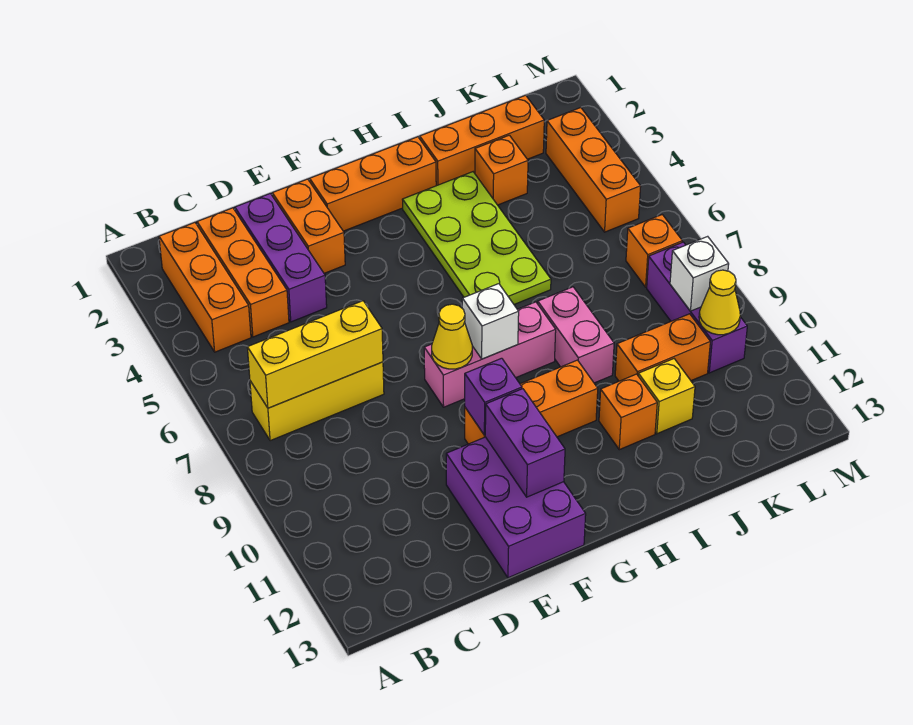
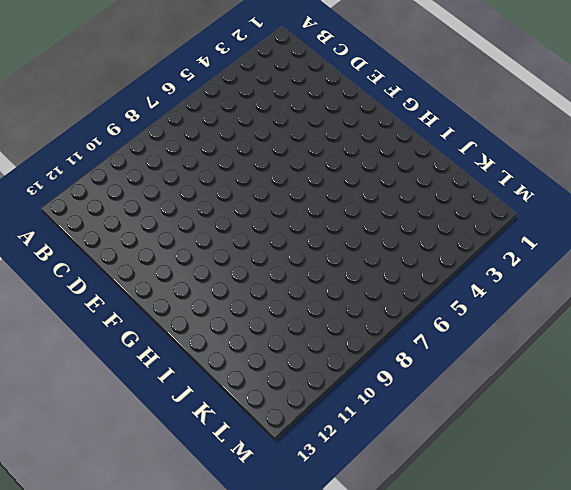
none -> orange 1x3 brick [159,223,251,352]
none -> yellow 1x3 brick [250,362,384,441]
none -> orange 1x3 brick [197,208,289,337]

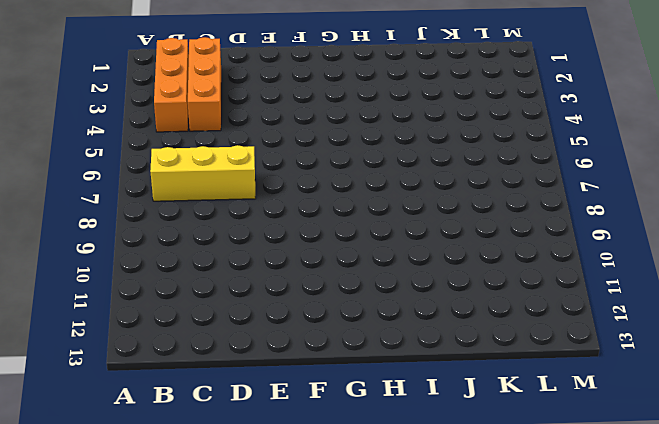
none -> purple 1x3 brick [235,193,327,322]
none -> orange 1x2 brick [272,179,345,273]
none -> purple 2x3 brick [446,437,586,578]

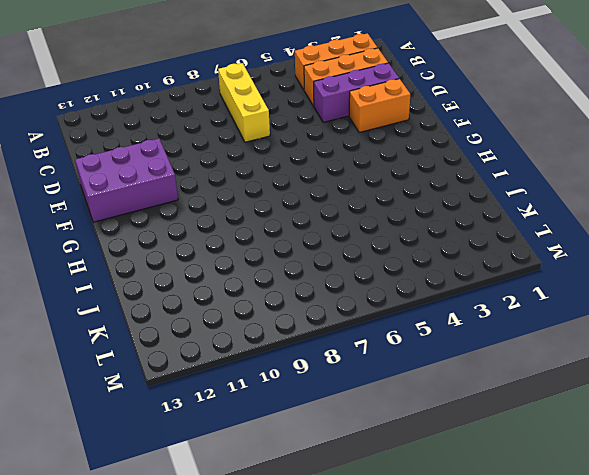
none -> orange 1x3 brick [310,137,436,231]
none -> pink 1x3 brick [424,302,556,407]
none -> orange 1x3 brick [465,360,598,444]

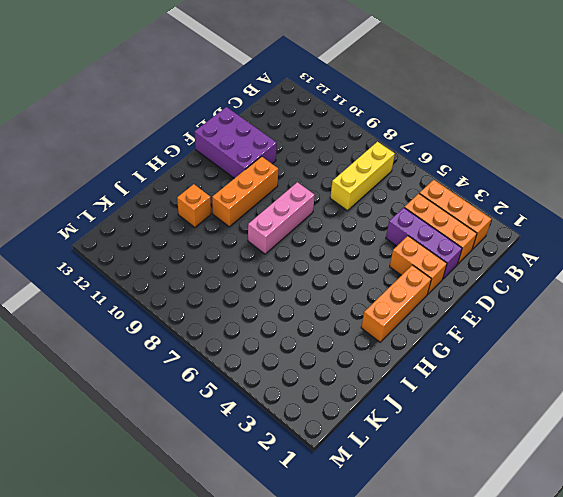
none -> lime 2x4 plate [402,172,551,304]
none -> orange 1x3 brick [420,95,544,186]
none -> pink 1x2 brick [538,287,614,383]

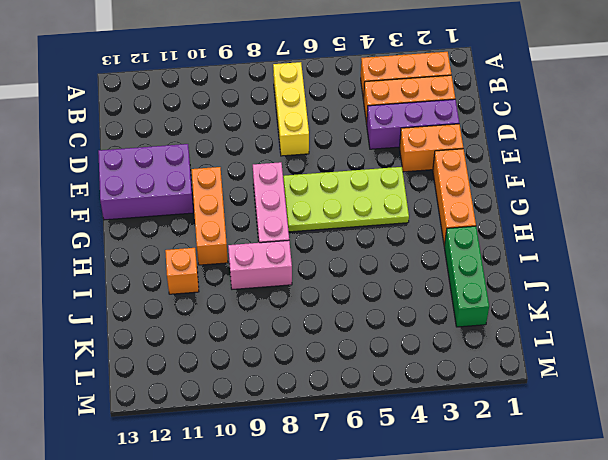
lime 2x4 plate [283,167,409,232] -> lime 2x4 plate moved to [402,172,551,304]
green 1x3 brick [444,226,489,327] -> orange 1x3 brick [420,95,544,186]
none -> orange 1x1 brick [475,135,528,205]
none -> orange 1x2 brick [615,314,710,381]
none -> yellow 1x1 brick [638,359,695,434]

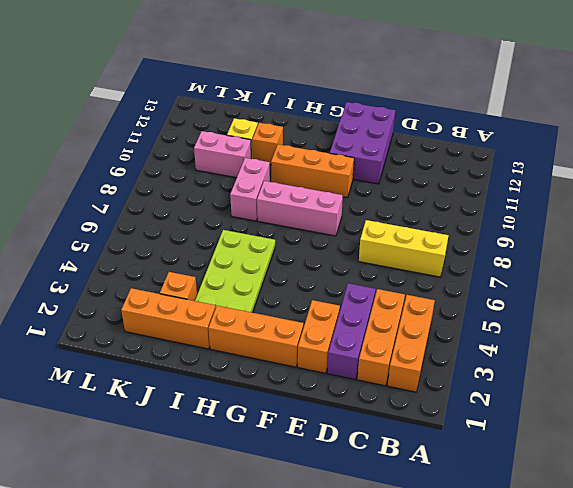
pink 1x2 brick [194,131,251,178] -> orange 1x2 brick [615,314,710,381]
none -> orange 1x3 brick [546,108,641,232]
none -> orange 1x1 brick [626,215,682,287]
none -> purple 1x3 brick [647,242,747,373]

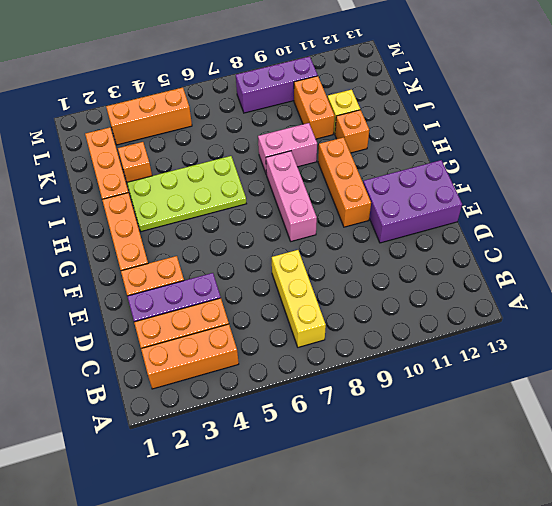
none -> orange 1x1 brick [626,215,682,287]
none -> yellow 1x3 brick [247,301,383,408]
none -> yellow 1x1 cone [432,304,472,369]

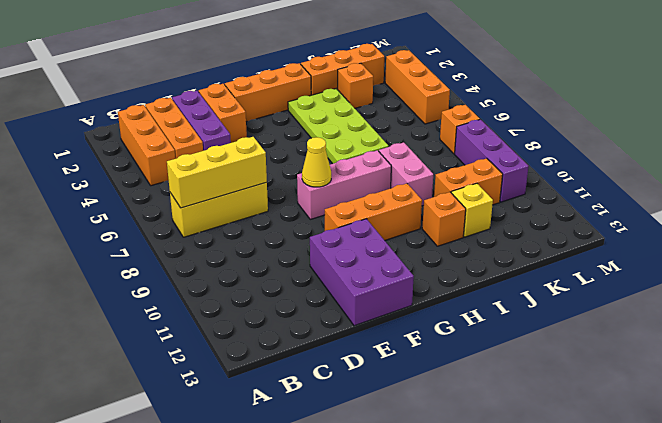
none -> purple 1x1 brick [465,358,522,435]
none -> purple 1x2 brick [485,389,565,497]
none -> white 1x1 brick [462,284,519,359]

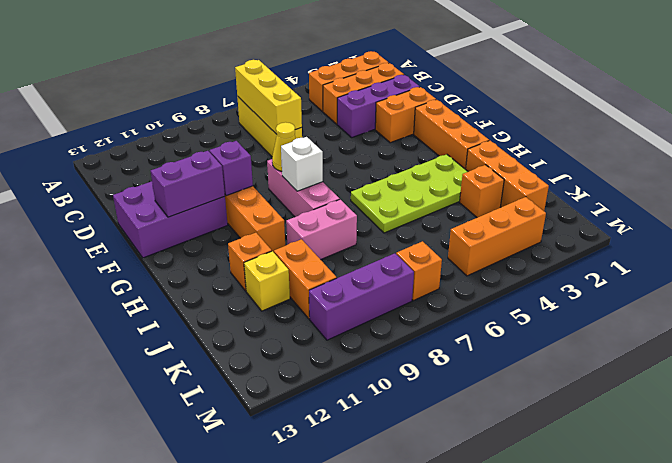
none -> white 1x1 brick [670,236,729,311]
none -> yellow 1x1 cone [699,270,740,335]

